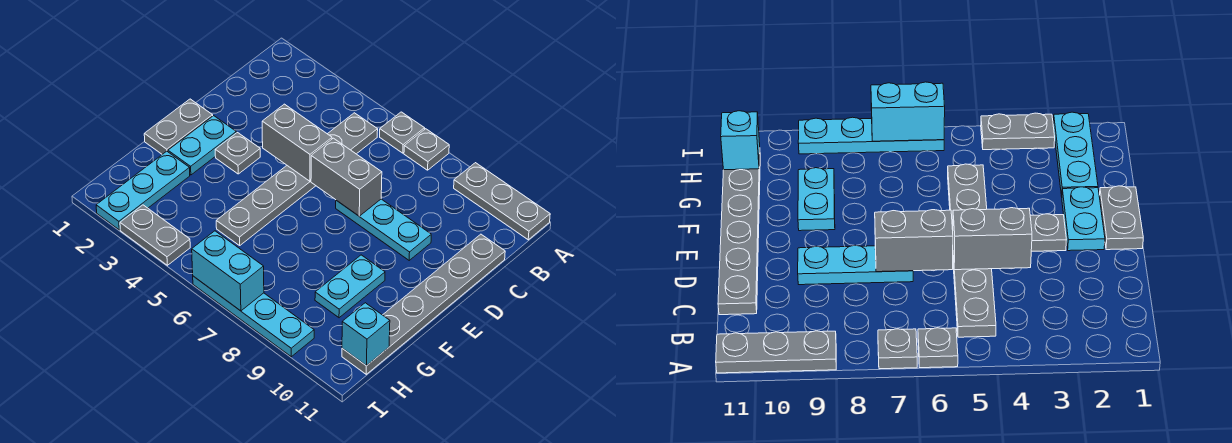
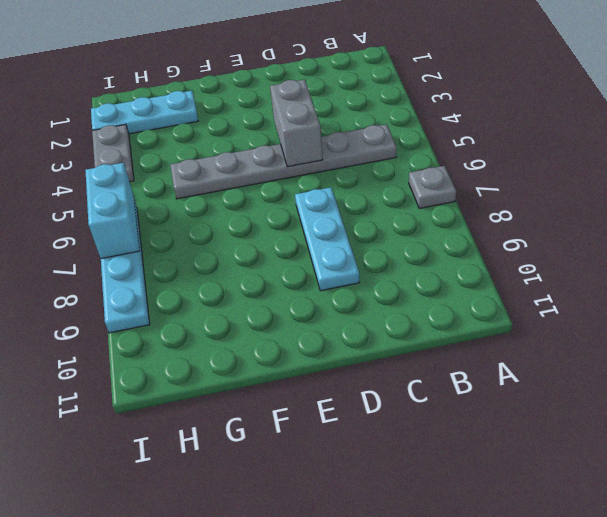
none -> grey 1x1 plate [380,112,425,153]
none -> grey 1x3 plate [454,163,550,240]
none -> grey 1x6 plate [342,234,505,374]

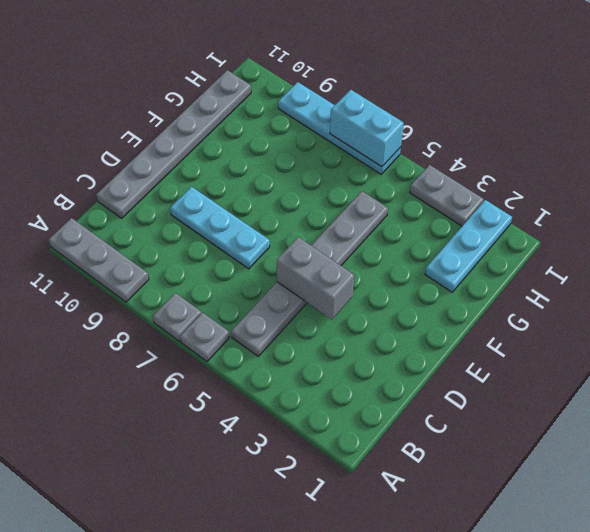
none -> grey 1x2 plate [144,99,213,154]
none -> cyan 1x2 plate [168,116,236,175]
none -> grey 1x1 plate [215,133,260,174]

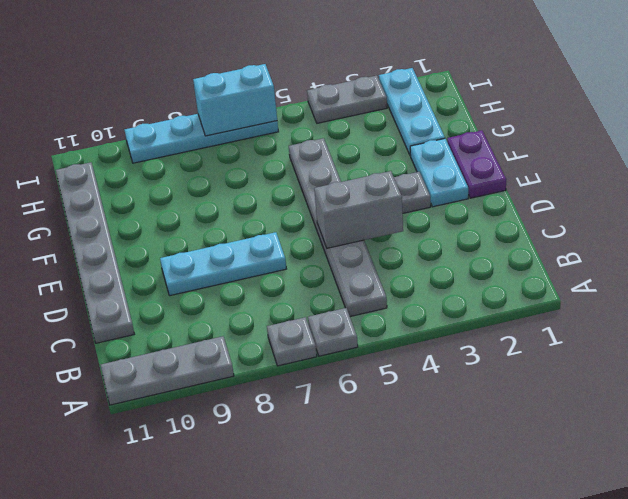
purple 1x2 plate [447,130,506,198] -> grey 1x2 plate [144,99,213,154]
none -> cyan 1x2 plate [315,255,385,318]
none -> grey 1x2 brick [311,138,382,216]
none -> cyan 1x1 brick [342,303,390,366]

